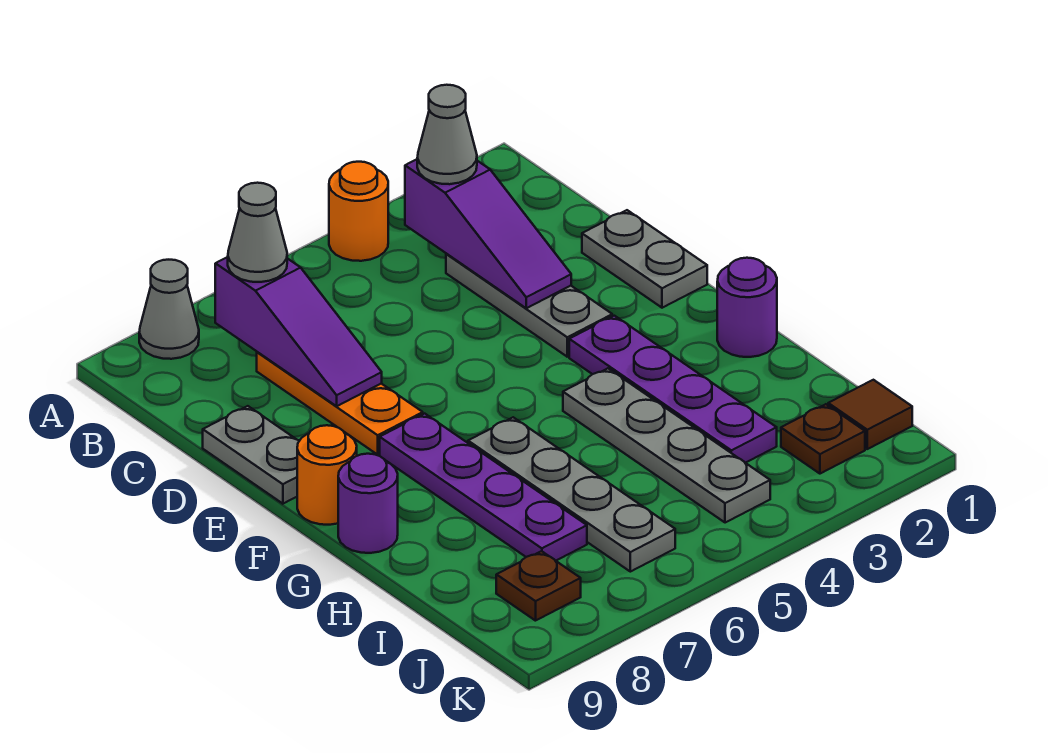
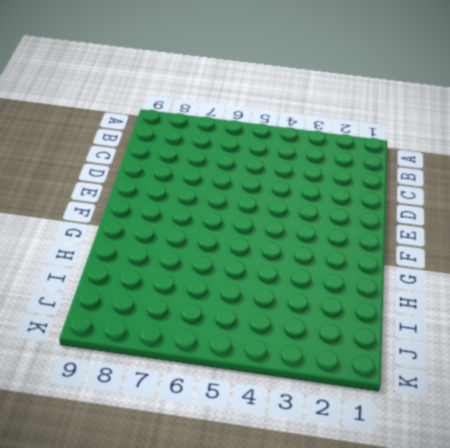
none -> orange 1x1 round brick [329,162,388,261]
none -> grey 1x1 cone [139,260,199,359]
none -> grey 1x3 plate [446,254,612,357]

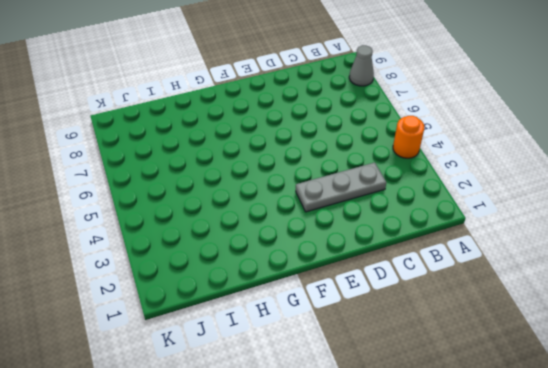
none -> orange 1x3 plate [257,352,423,455]
none -> grey 1x2 plate [582,210,707,308]
none -> grey 1x2 plate [203,406,299,504]

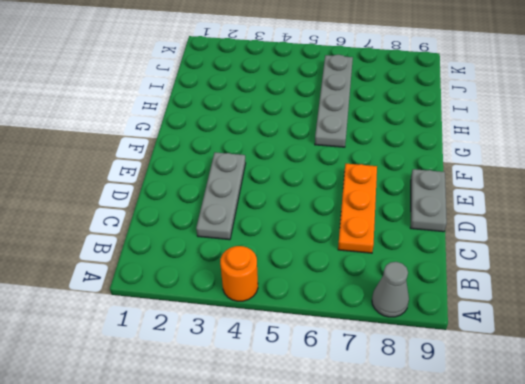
none -> grey 1x2 plate [582,210,707,308]
none -> purple 1x4 plate [569,316,777,463]
none -> purple 1x4 plate [380,414,587,561]

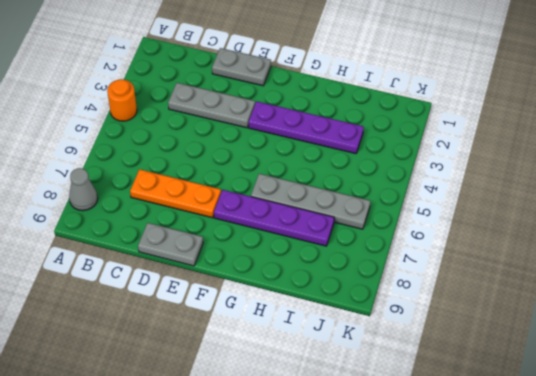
none -> orange 1x1 round brick [297,425,357,525]
none -> purple 1x1 round brick [717,258,777,357]
none -> grey 1x4 plate [563,368,770,523]

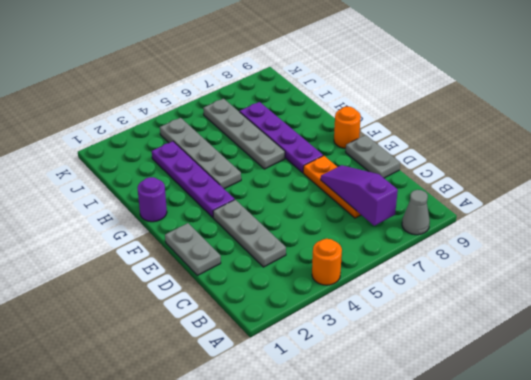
none -> purple 1x1 round brick [338,454,398,553]
none -> brown 1x1 tile [828,380,912,449]
none -> brown 1x1 plate [781,404,865,474]

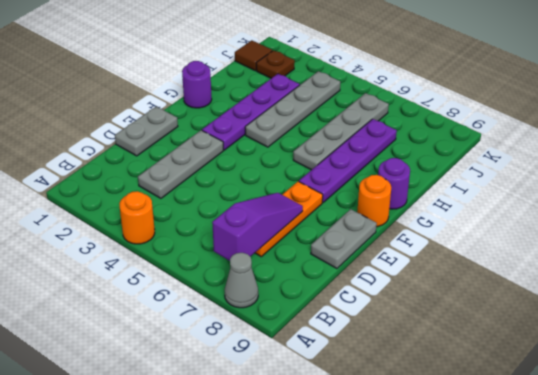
none -> brown 1x1 plate [496,551,581,621]
none -> purple 1x3 slope [405,159,571,308]
none -> grey 1x1 cone [417,85,477,184]

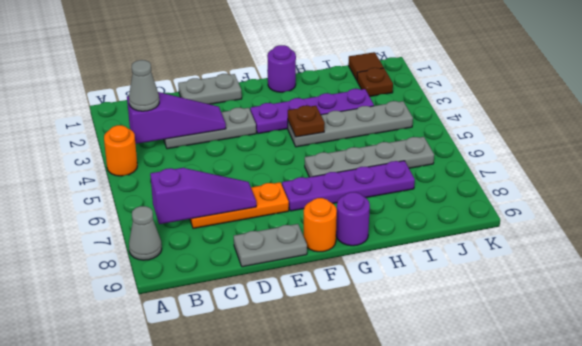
brown 1x1 plate [288,106,325,137] -> brown 1x1 plate moved to [496,551,581,621]
none -> grey 1x1 cone [228,183,287,282]

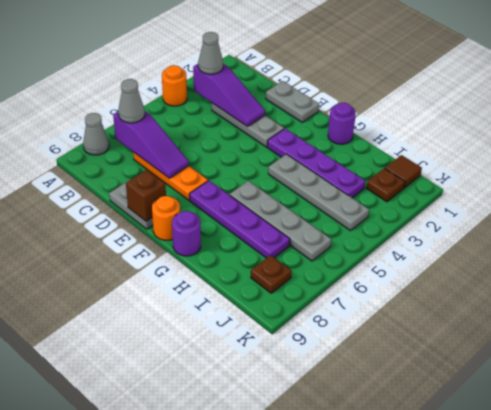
brown 1x1 brick [126,170,166,221] -> none

